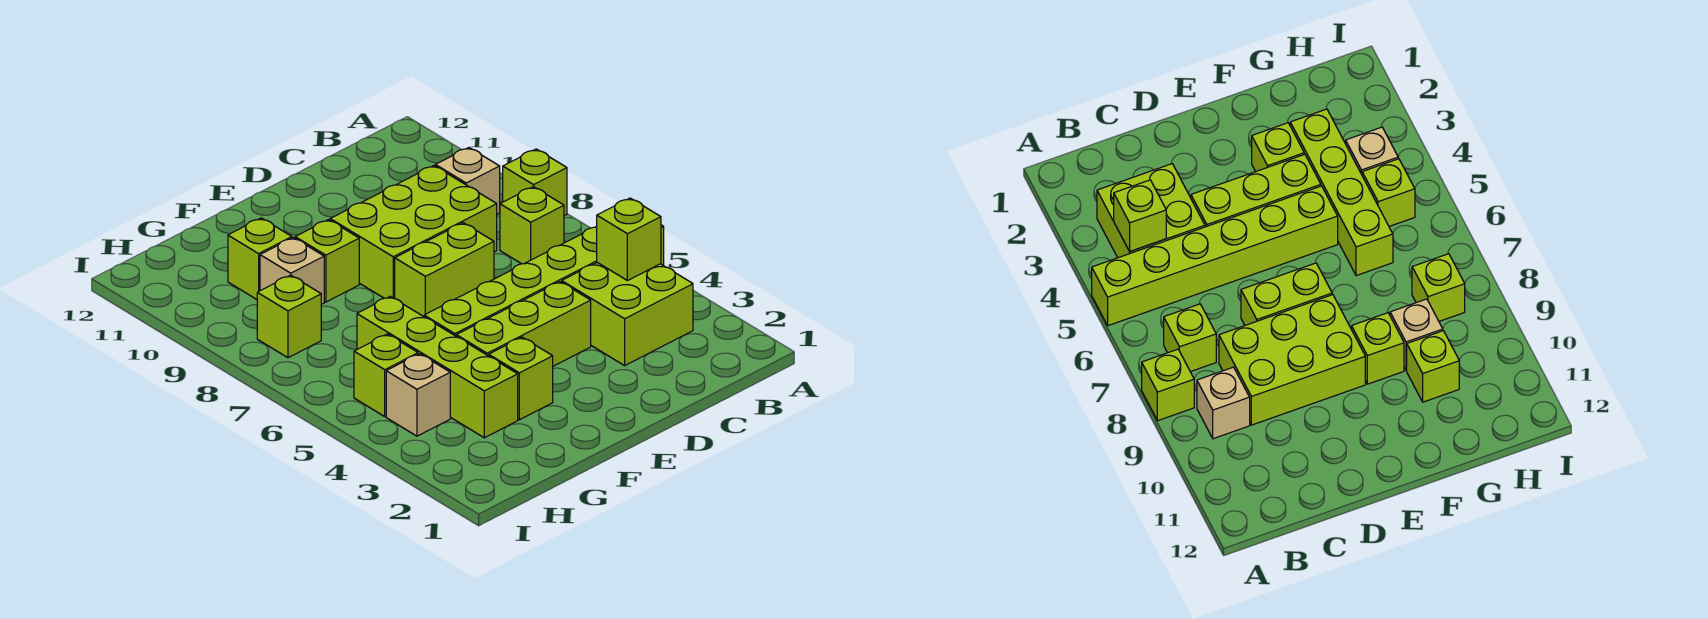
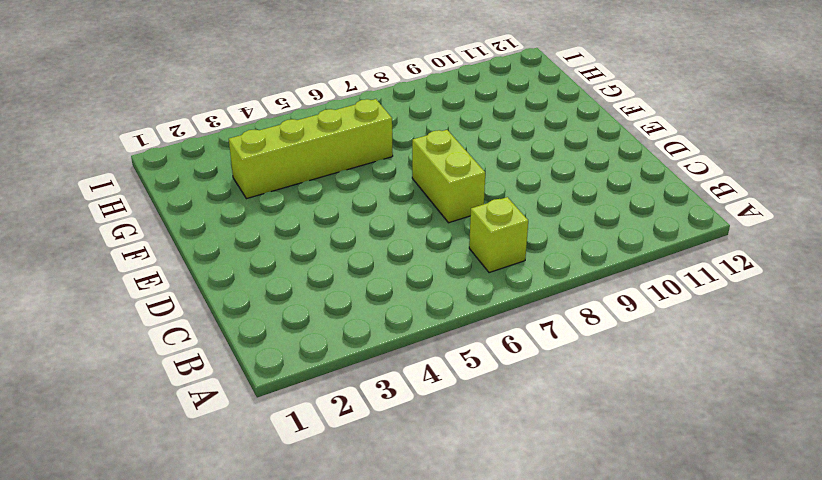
none -> lime 1x6 brick [424,225,664,336]
none -> lime 1x1 brick [503,149,567,216]
none -> lime 2x2 brick [562,263,693,366]

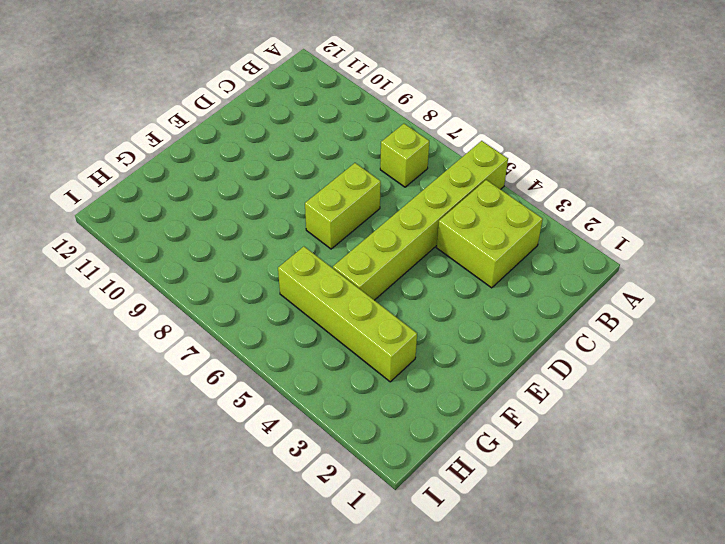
none -> lime 1x1 brick [503,149,567,216]
none -> tan 1x1 brick [435,148,500,214]
none -> lime 2x3 brick [330,166,497,299]

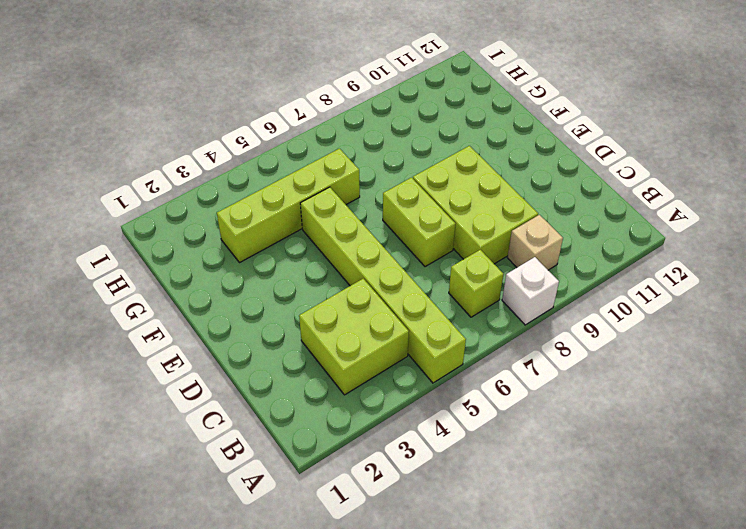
white 1x1 brick [502,257,559,325] -> lime 1x1 brick [503,149,567,216]
none -> lime 1x3 brick [456,282,591,366]
none -> lime 1x1 brick [489,337,553,420]
none -> lime 1x1 brick [295,220,359,302]

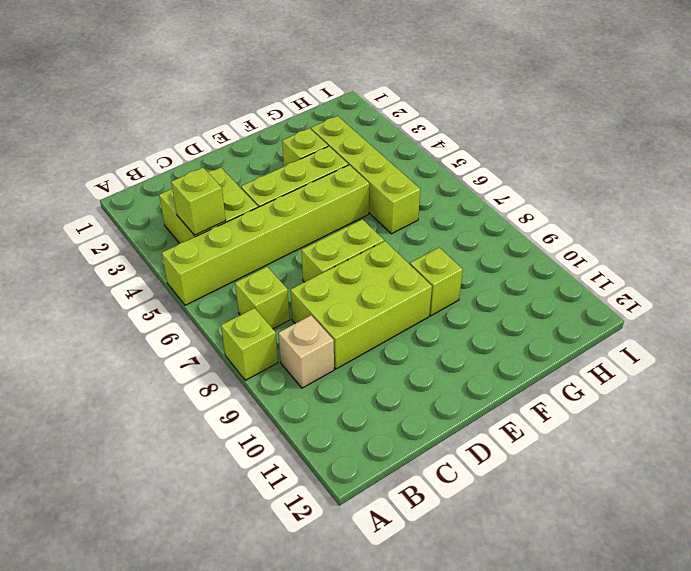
none -> tan 1x1 brick [260,238,324,304]
none -> lime 1x1 brick [228,218,292,299]
none -> tan 1x1 brick [386,354,450,436]

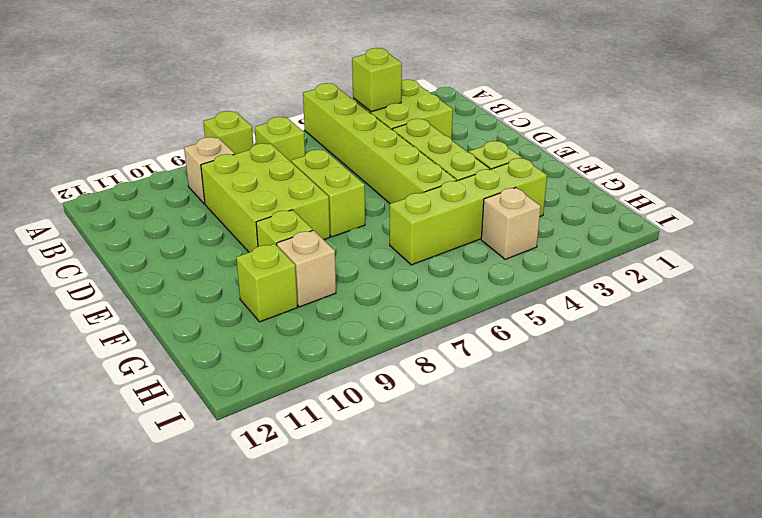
none -> lime 1x1 brick [354,334,418,416]
none -> lime 1x1 brick [257,275,321,358]

